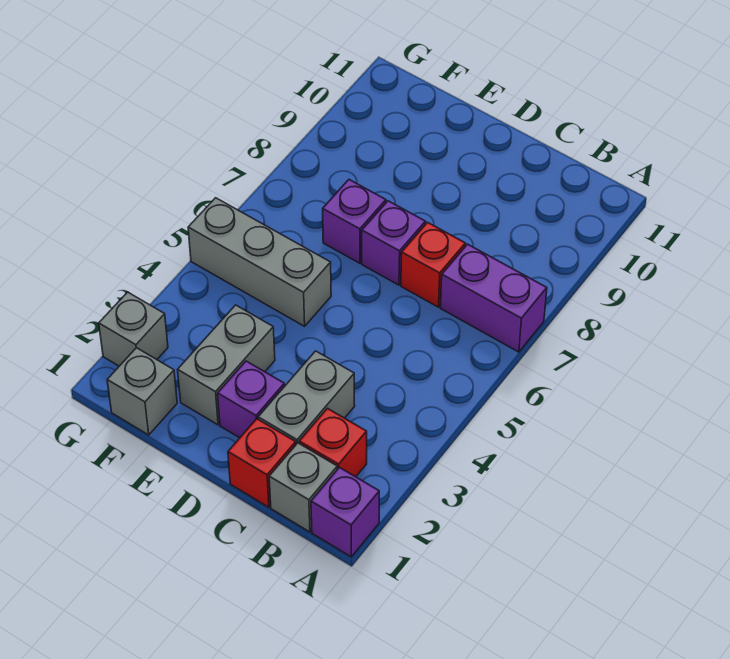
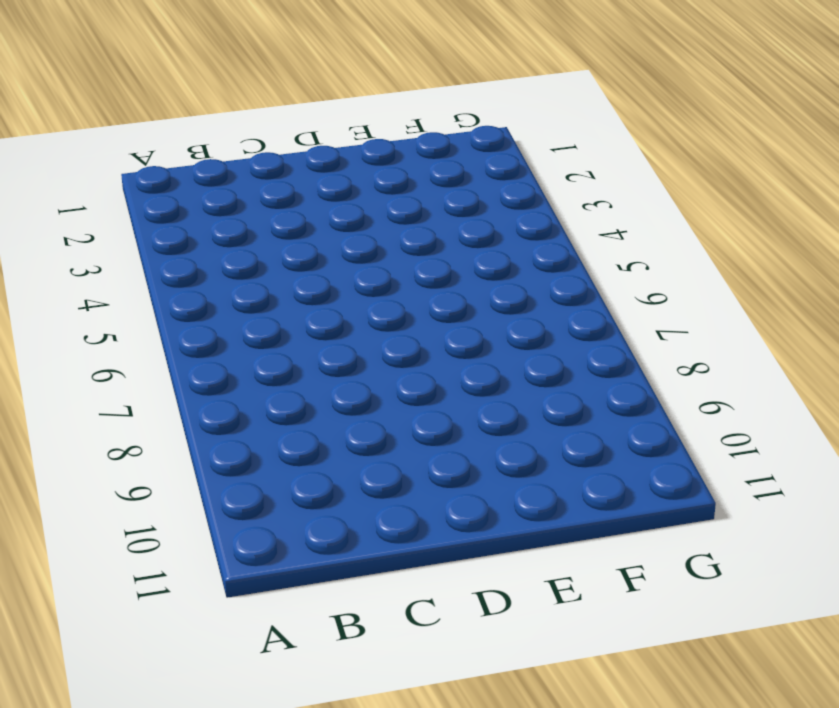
none -> purple 1x1 brick [311,467,379,557]
none -> purple 1x2 brick [440,244,547,352]
none -> grey 1x1 brick [269,443,337,532]

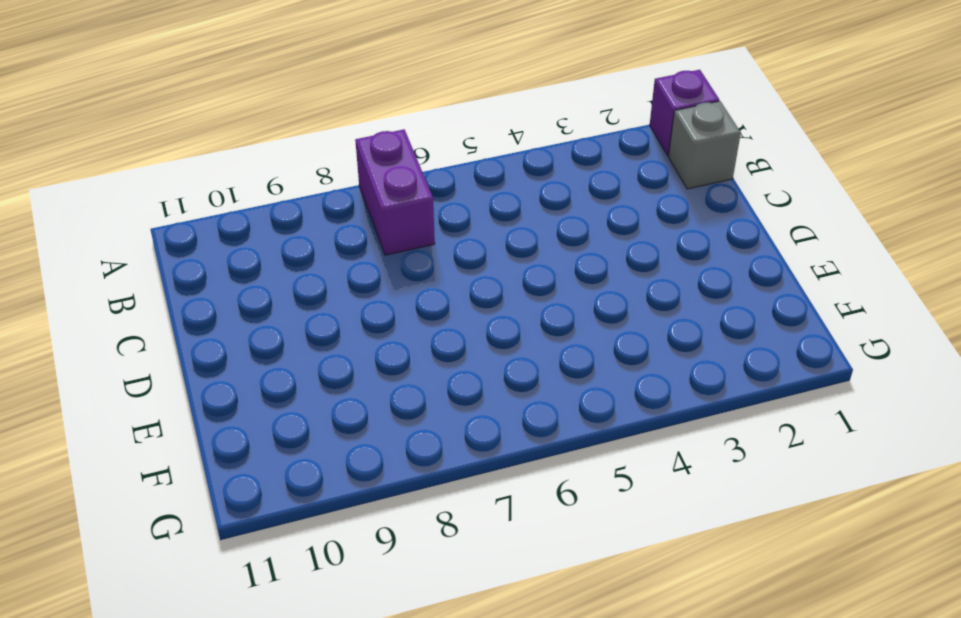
none -> red 1x1 brick [299,408,367,477]
none -> red 1x1 brick [228,419,296,507]
none -> grey 1x2 brick [258,351,355,444]

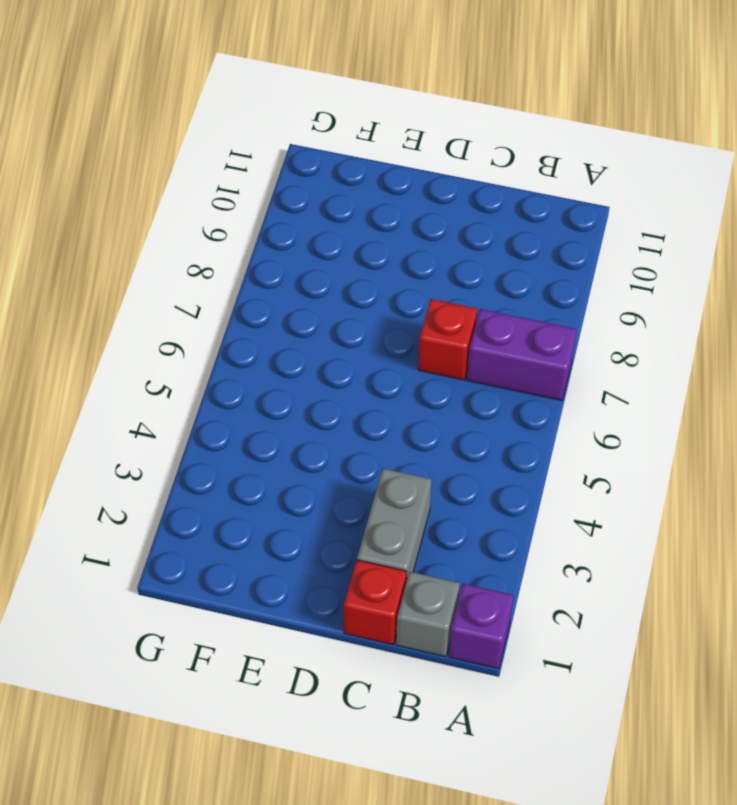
none -> red 1x1 brick [299,408,367,477]
none -> purple 1x1 brick [218,361,285,438]
none -> purple 1x1 brick [362,201,426,285]

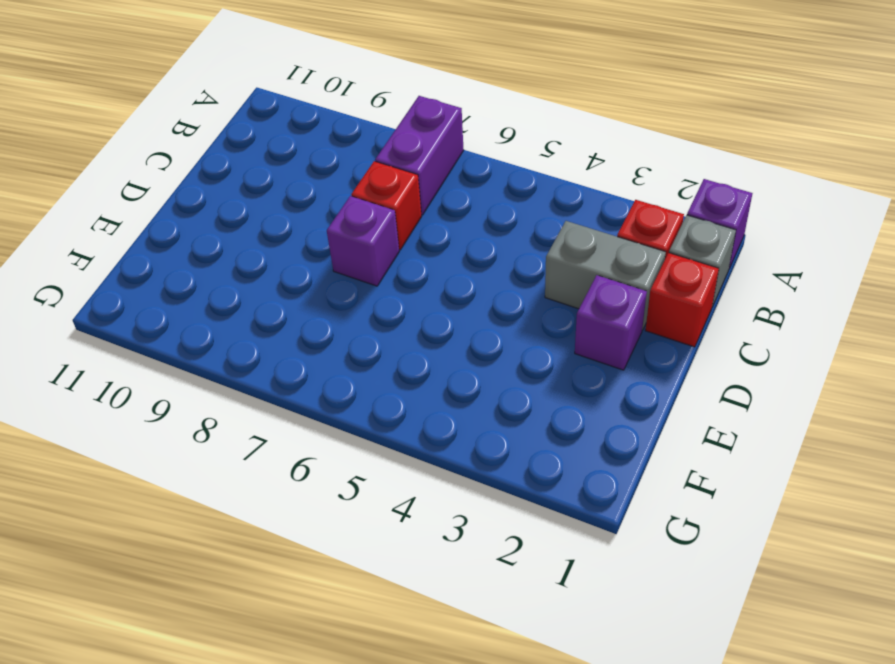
none -> grey 1x2 brick [178,305,275,425]
none -> grey 1x3 brick [188,198,331,326]
none -> purple 1x1 brick [323,180,386,263]

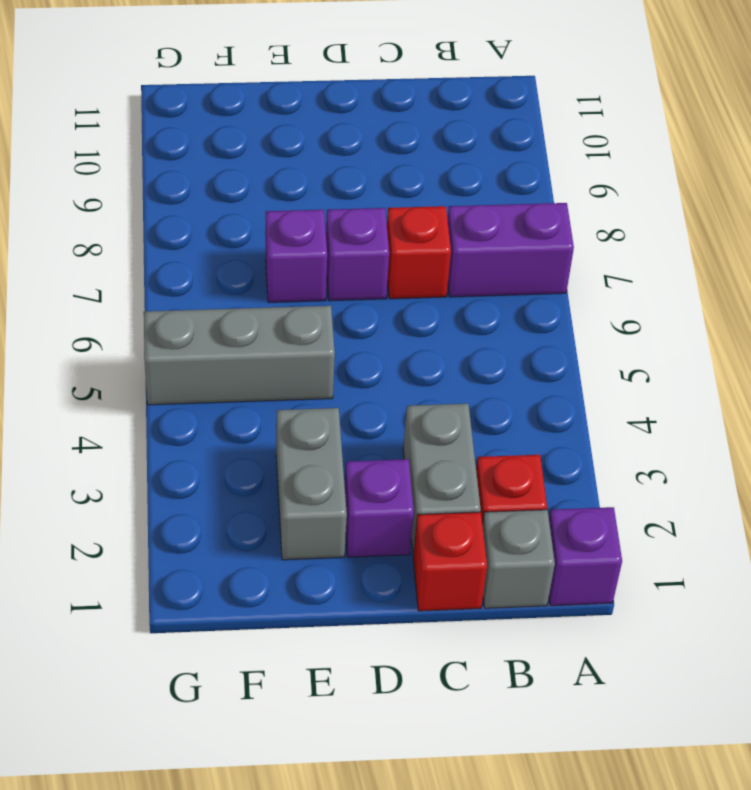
none -> grey 1x1 brick [107,348,177,435]
none -> grey 1x1 brick [99,292,168,366]

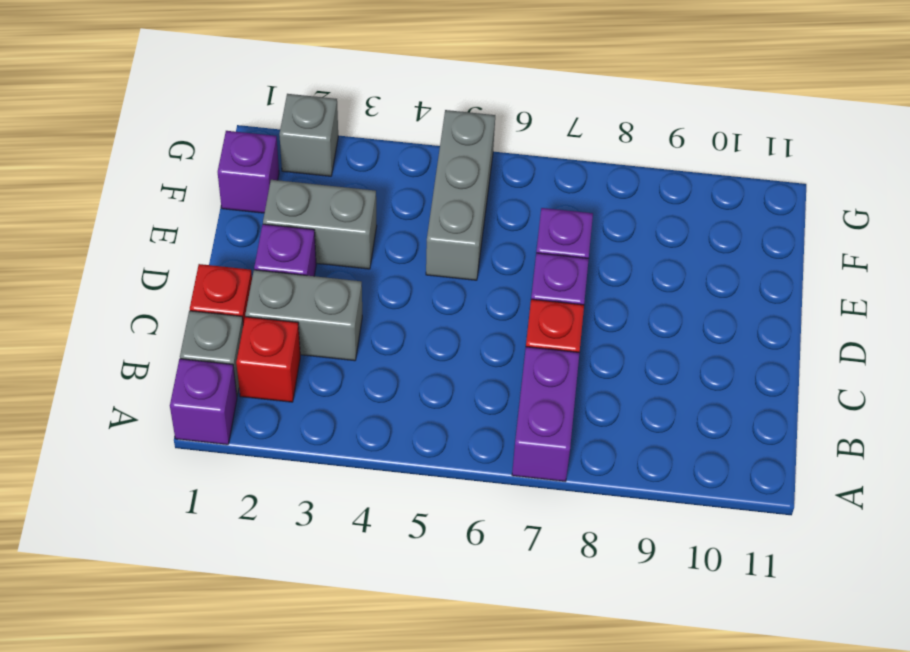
purple 1x1 brick [218,131,279,213] -> grey 1x1 brick [107,348,177,435]

